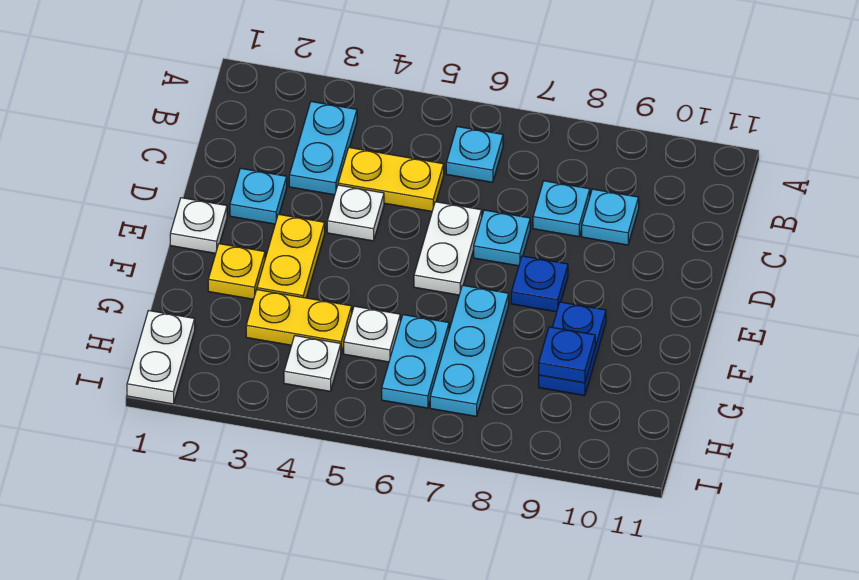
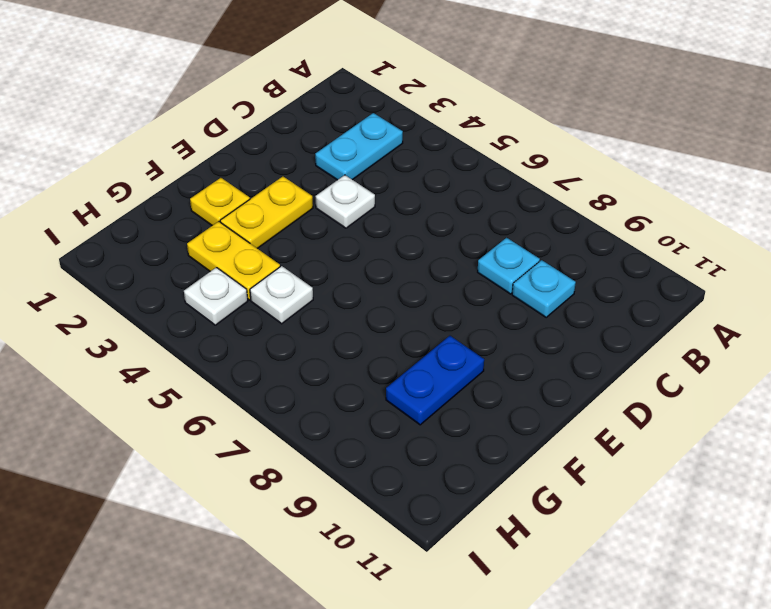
none -> cyan 1x1 plate [446,127,503,182]
none -> yellow 1x2 plate [338,147,444,211]
none -> cyan 1x1 plate [230,168,287,224]

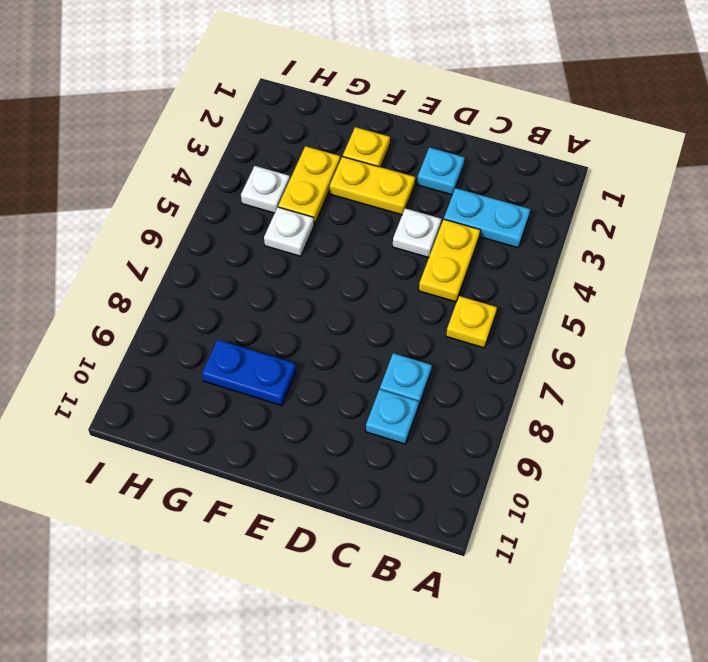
yellow 1x1 plate [446,296,497,348] -> cyan 1x1 plate [446,127,503,182]
none -> white 1x2 plate [414,202,482,295]
none -> cyan 1x1 plate [474,210,530,266]
none -> white 1x1 plate [170,198,227,253]

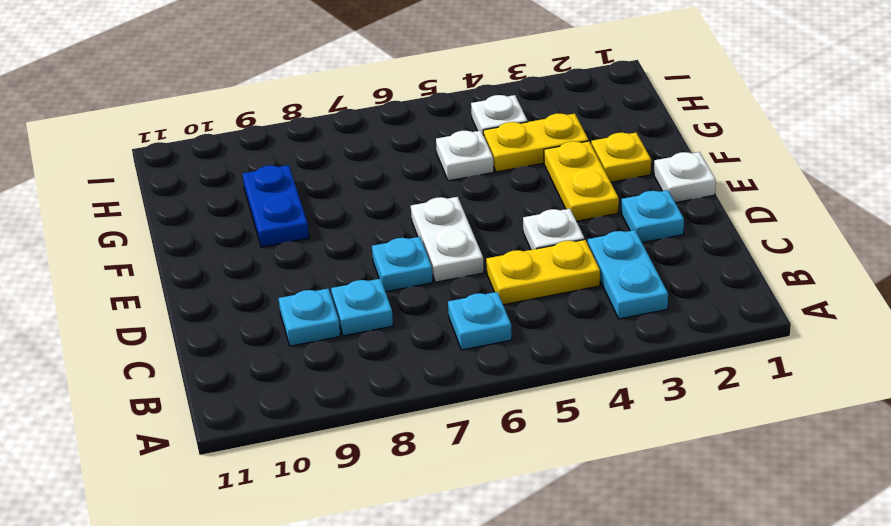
none -> blue 1x1 plate [511,256,568,312]
none -> cyan 1x3 plate [430,285,509,416]
none -> cyan 1x2 plate [382,315,449,408]

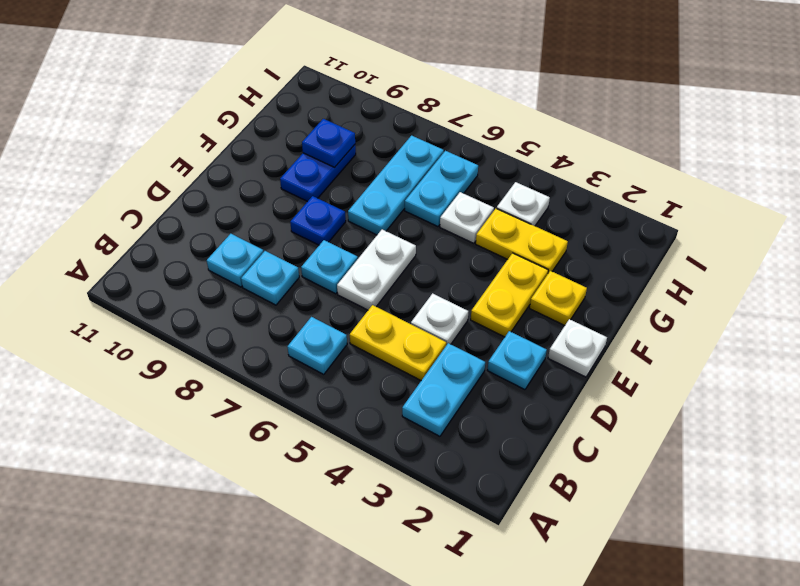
none -> white 1x2 plate [127,311,195,404]

